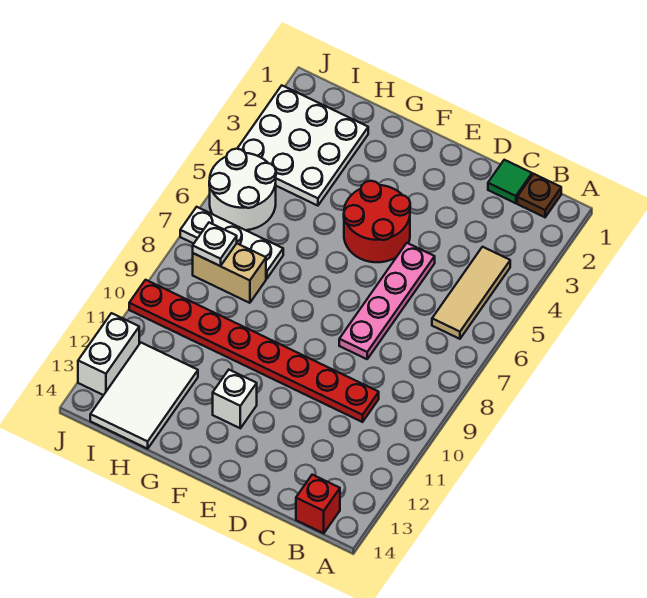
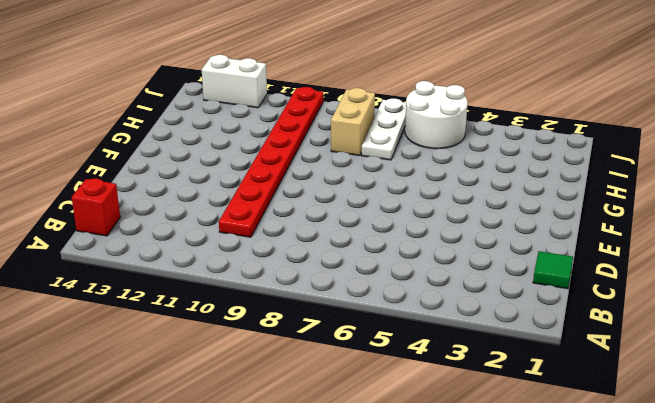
none -> brown 1x1 plate [517,174,561,217]
none -> tan 1x3 tile [432,247,510,339]
none -> pink 1x4 plate [339,243,435,359]

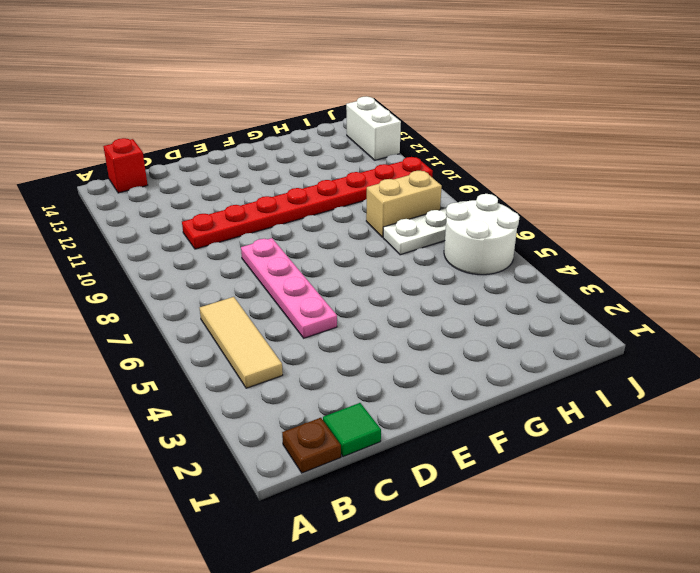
none -> red 2x2 round brick [344,181,410,262]
none -> white 1x1 brick [213,370,257,428]
none -> white 3x3 plate [237,86,368,206]

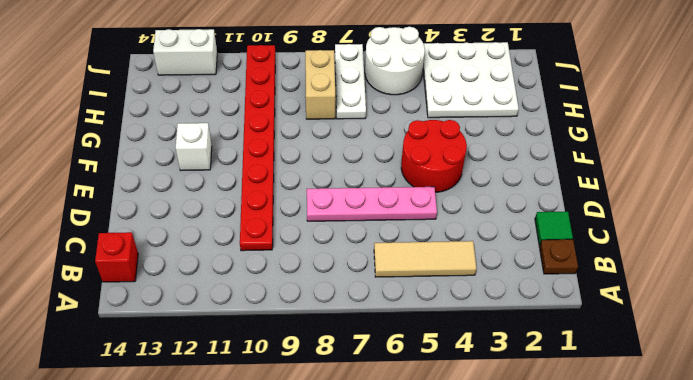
none -> white 2x3 tile [90,343,198,449]
none -> white 1x1 plate [193,223,237,266]

